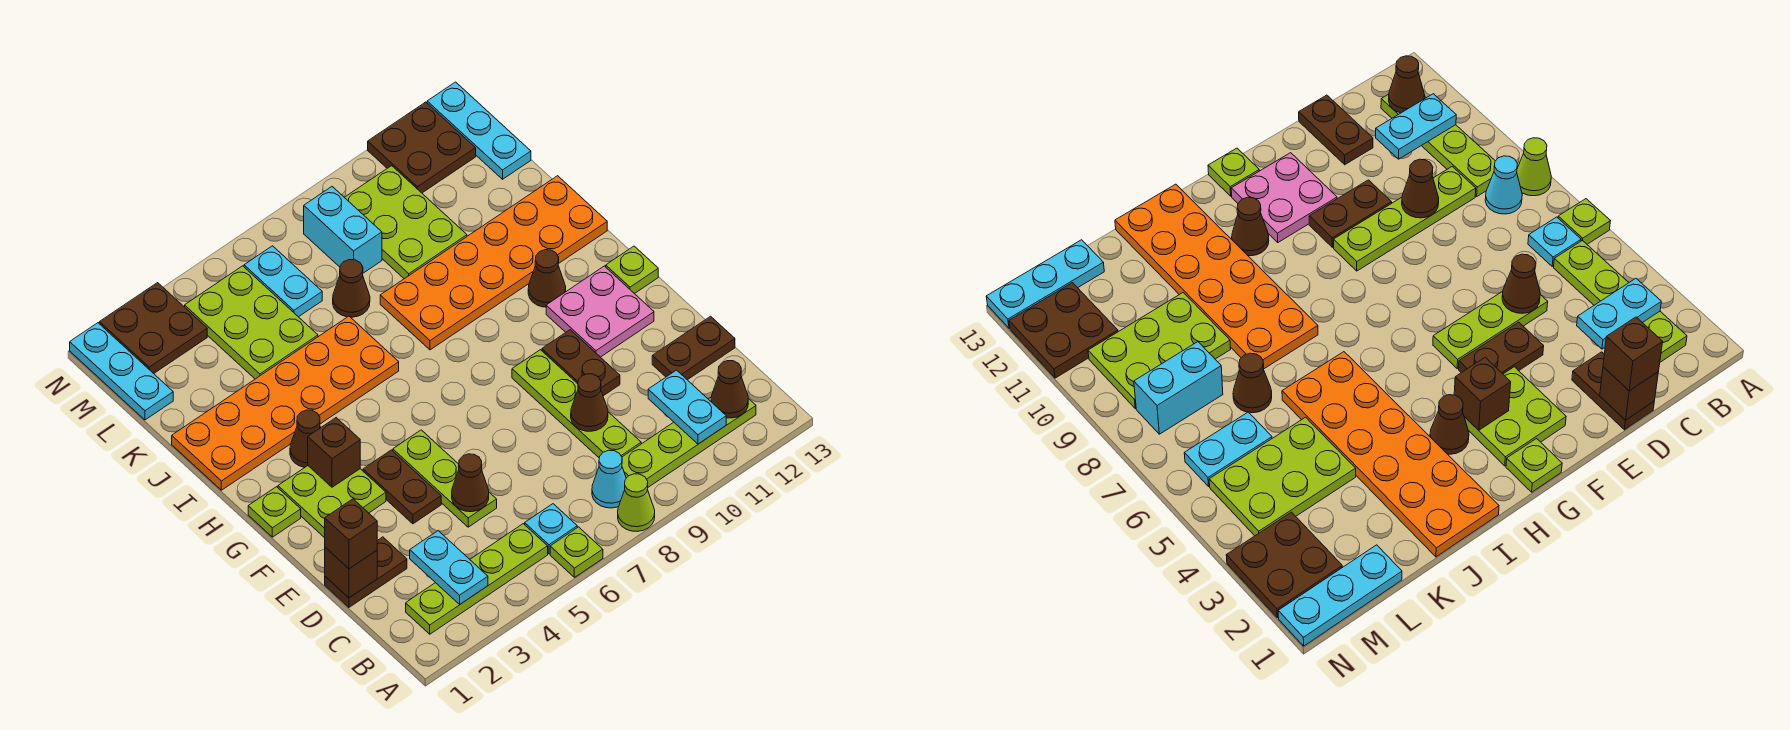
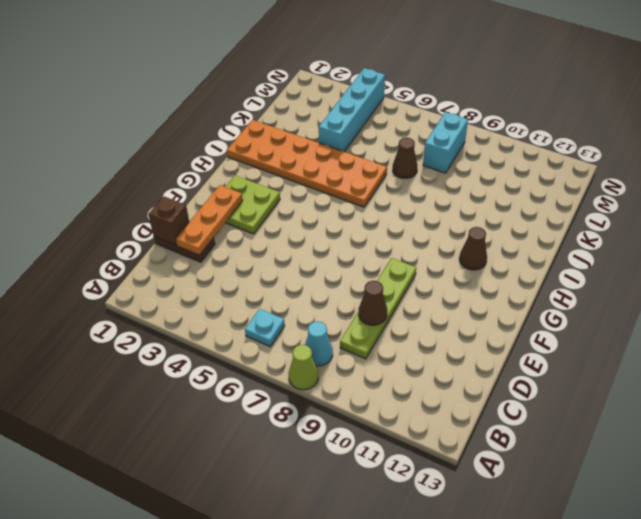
orange 1x3 plate [176,185,243,255] -> none
cyan 1x4 brick [319,68,385,152] -> lime 2x3 plate [185,266,318,379]
none -> lime 1x1 plate [550,527,603,577]
none -> lime 1x4 plate [406,524,548,634]
none -> lime 1x4 plate [622,397,756,487]
none -> lime 1x3 plate [393,430,497,527]

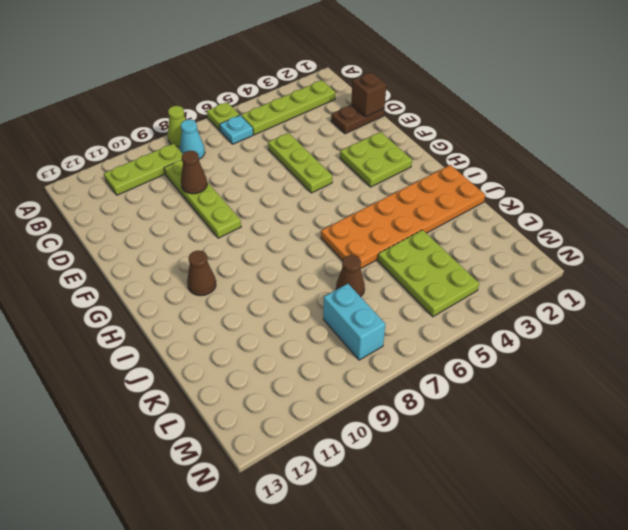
lime 1x3 plate [104,144,183,195] -> lime 1x4 plate [622,397,756,487]
none -> brown 1x2 plate [652,316,735,380]
none -> brown 1x2 plate [363,450,441,524]
none -> brown 1x2 plate [542,330,620,396]
none -> pink 2x2 plate [546,266,654,357]

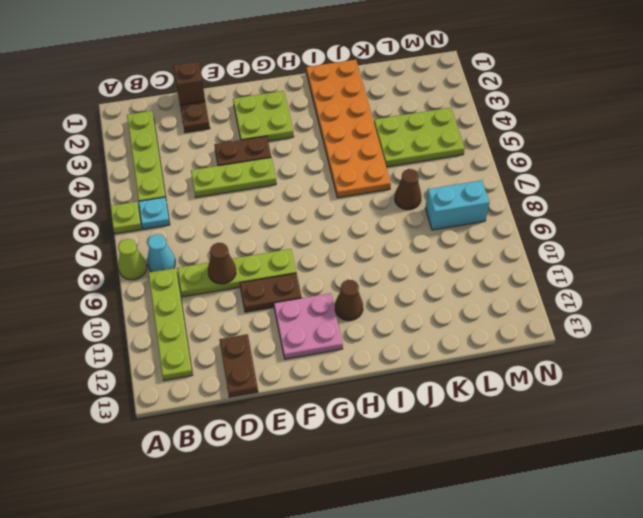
none -> lime 1x1 plate [248,487,301,537]
none -> lime 1x1 plate [606,246,658,294]
none -> brown 1x1 cone [290,410,321,467]
none -> orange 2x6 plate [380,176,607,350]

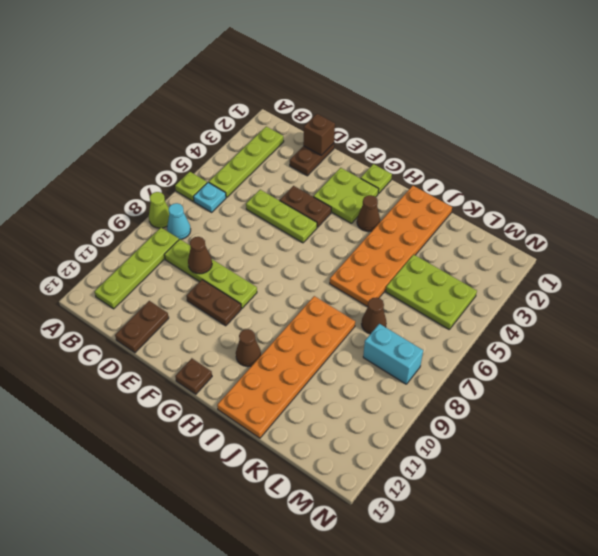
brown 1x1 plate [175,358,212,394] -> lime 1x1 plate [606,246,658,294]
none -> pink 2x2 plate [546,266,654,357]
none -> lime 2x3 plate [344,166,467,279]
none -> cyan 1x3 plate [70,323,173,420]
none -> cyan 1x2 plate [244,246,322,317]

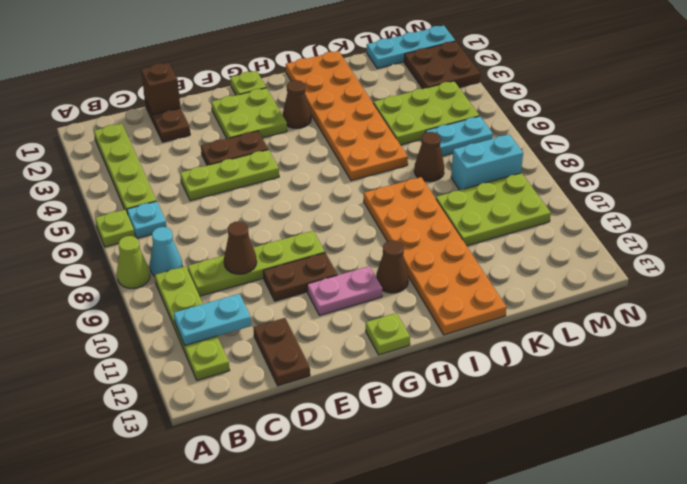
pink 1x2 plate [307,266,382,315] -> pink 2x2 plate [546,266,654,357]
none -> cyan 1x3 plate [427,82,531,179]
none -> brown 2x2 plate [368,102,476,193]
none -> cyan 1x2 plate [410,531,488,604]
none -> brown 1x1 cone [711,361,748,418]

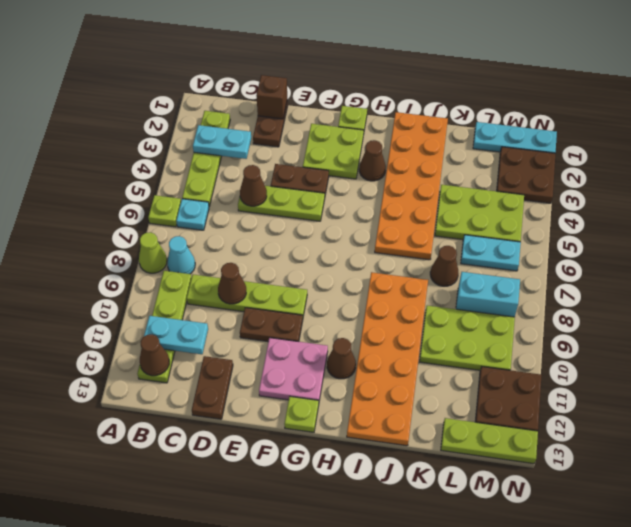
lime 1x3 plate [441,418,538,464] -> cyan 1x3 plate [427,82,531,179]
none -> brown 1x1 brick [308,418,360,487]
none -> brown 1x1 brick [325,499,377,569]

